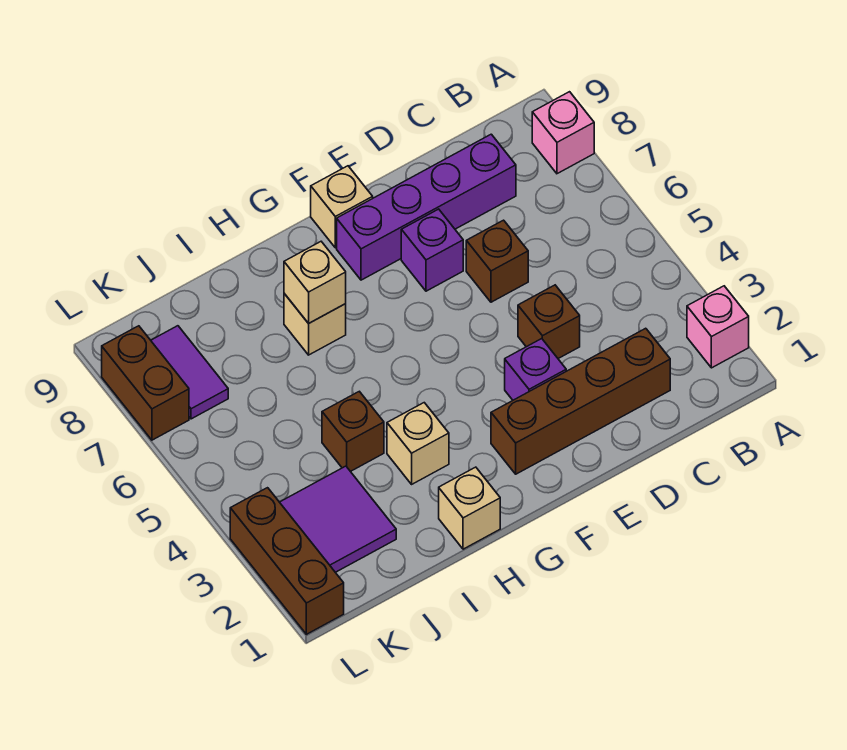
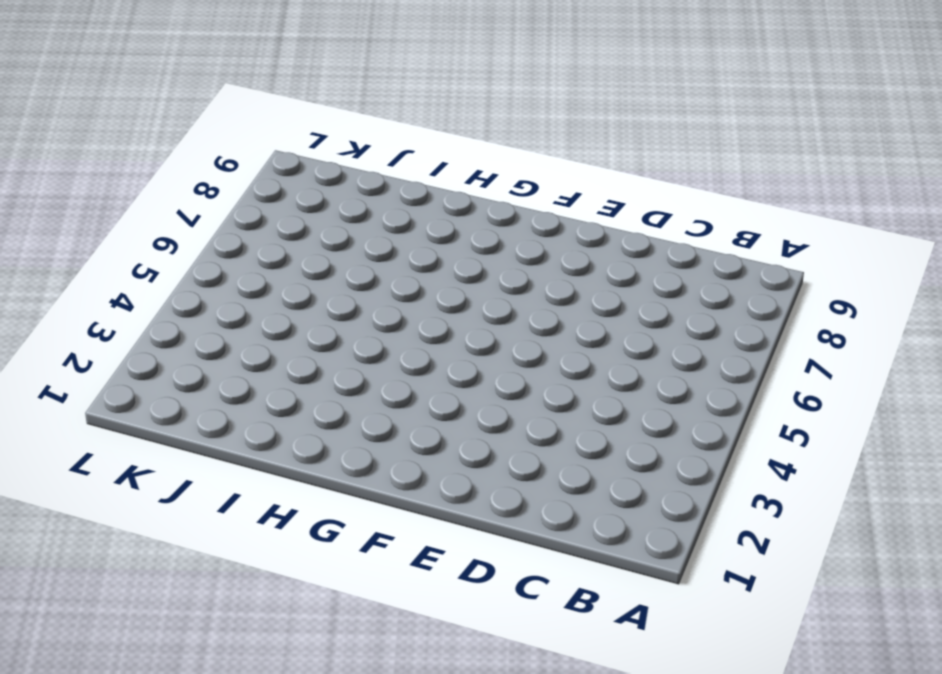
none -> pink 1x1 brick [687,286,749,368]
none -> pink 1x1 brick [532,92,594,174]
none -> brown 1x4 brick [491,328,670,474]

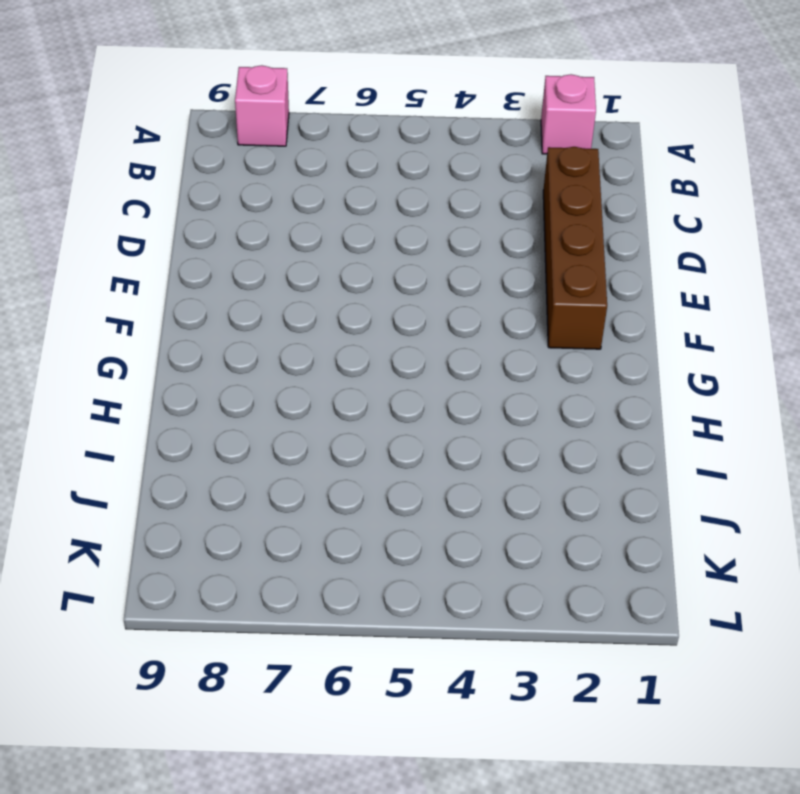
none -> purple 1x4 brick [337,134,516,280]
none -> brown 1x1 brick [518,285,580,359]
none -> brown 1x1 brick [466,220,528,302]

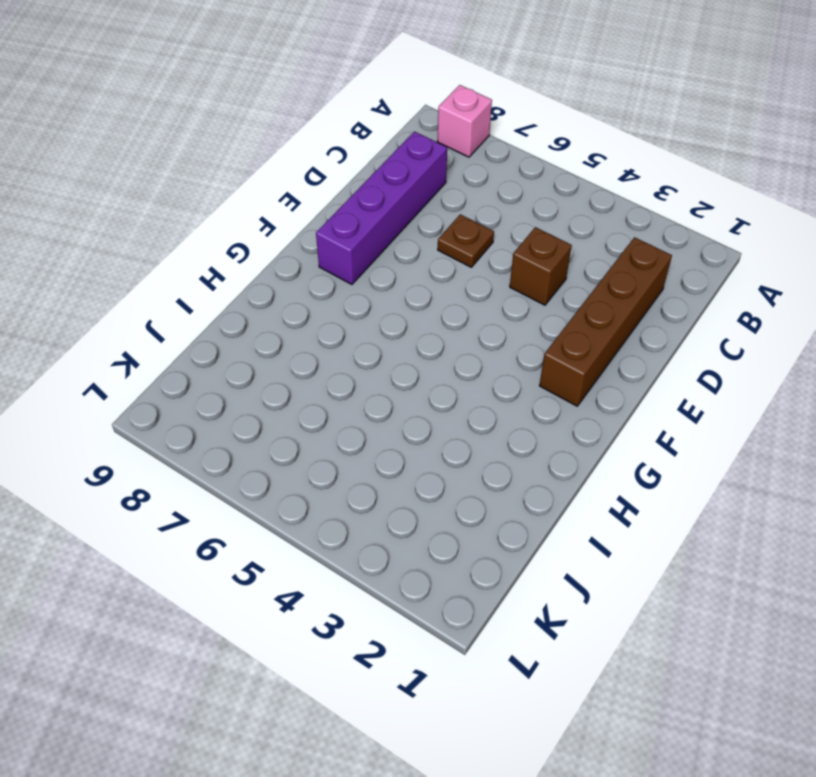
brown 1x1 plate [438,214,494,267] -> brown 1x1 brick [466,220,528,302]
none -> pink 1x1 brick [687,286,749,368]
none -> purple 1x1 brick [505,339,566,400]
none -> purple 1x1 brick [401,209,463,291]

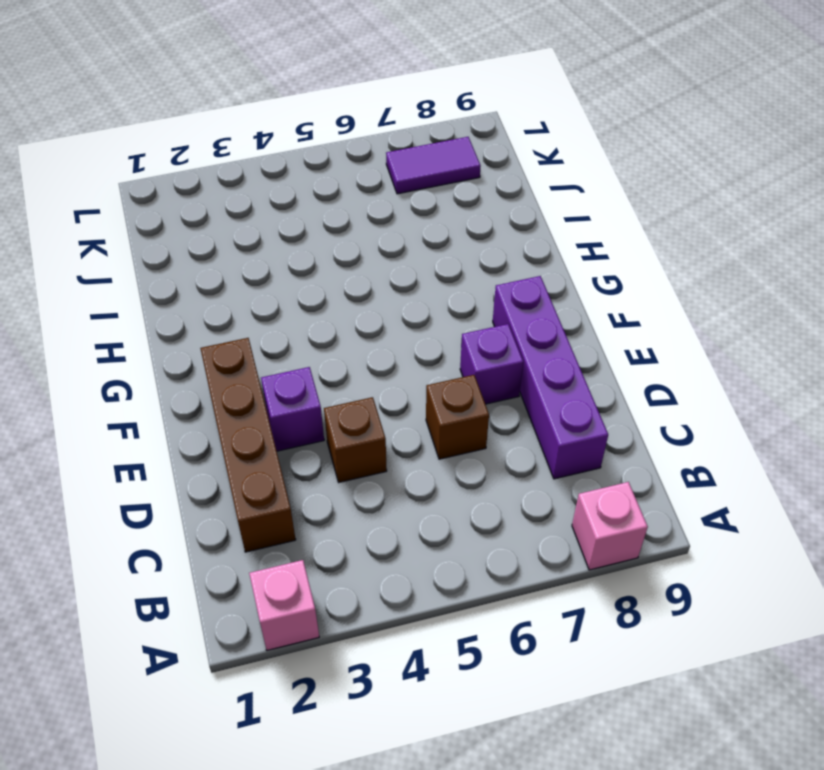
none -> tan 1x1 brick [311,166,373,248]
none -> tan 1x1 brick [439,467,500,549]
none -> tan 1x1 brick [387,403,449,484]

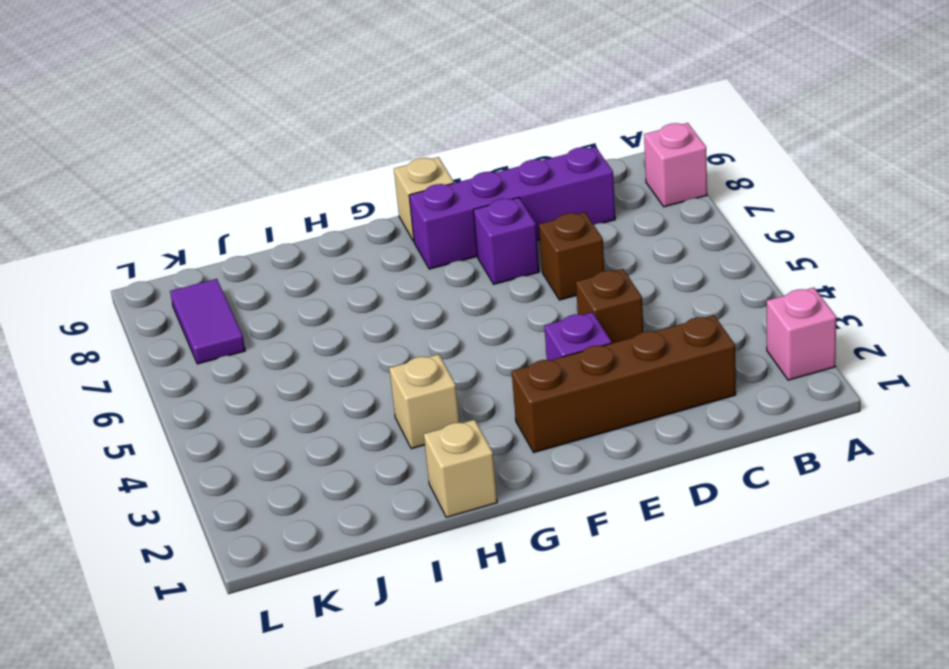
none -> tan 1x1 brick [284,294,346,355]
none -> brown 1x1 brick [322,391,384,472]
none -> purple 2x2 tile [280,466,396,572]

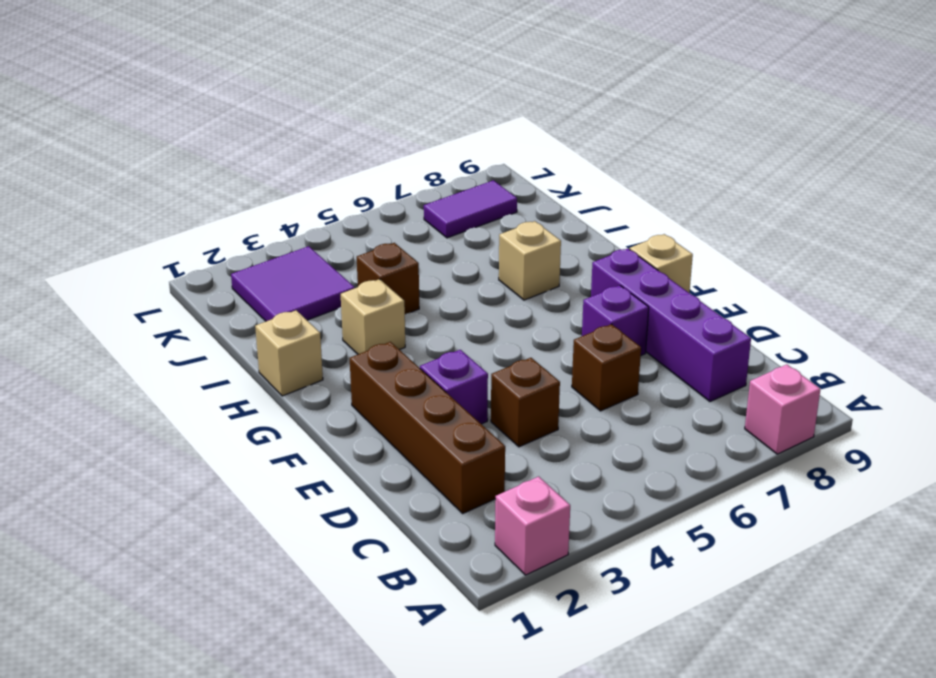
none -> brown 1x3 brick [230,488,344,634]
none -> brown 1x2 brick [102,326,189,440]
none -> tan 1x1 brick [284,242,346,323]

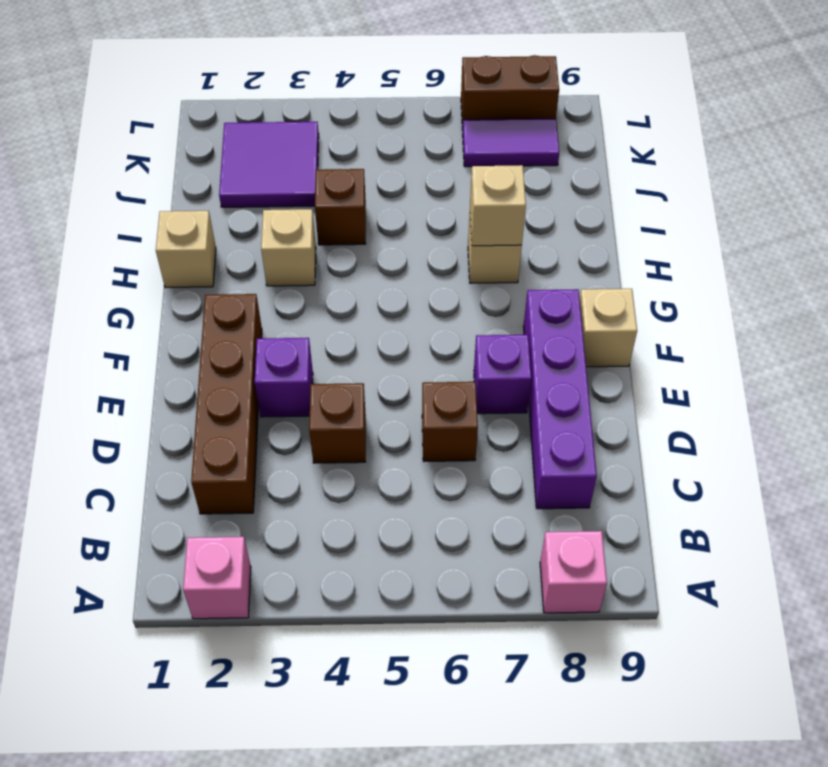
none -> brown 1x3 brick [230,488,344,634]

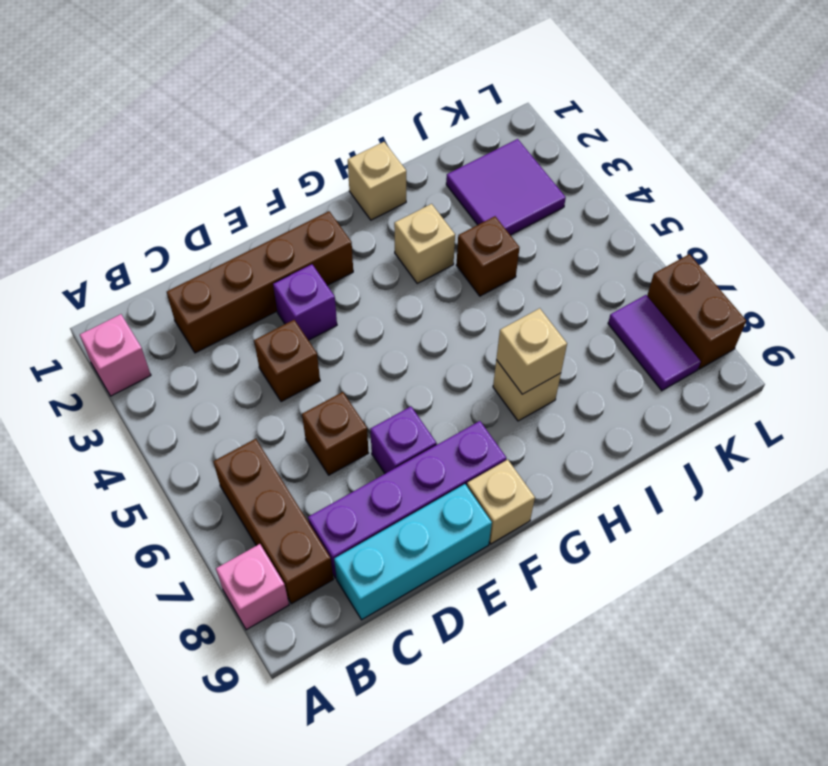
brown 1x3 brick [213,439,333,604] -> brown 1x3 brick moved to [230,488,344,634]
cyan 1x3 brick [334,484,492,620] -> none

